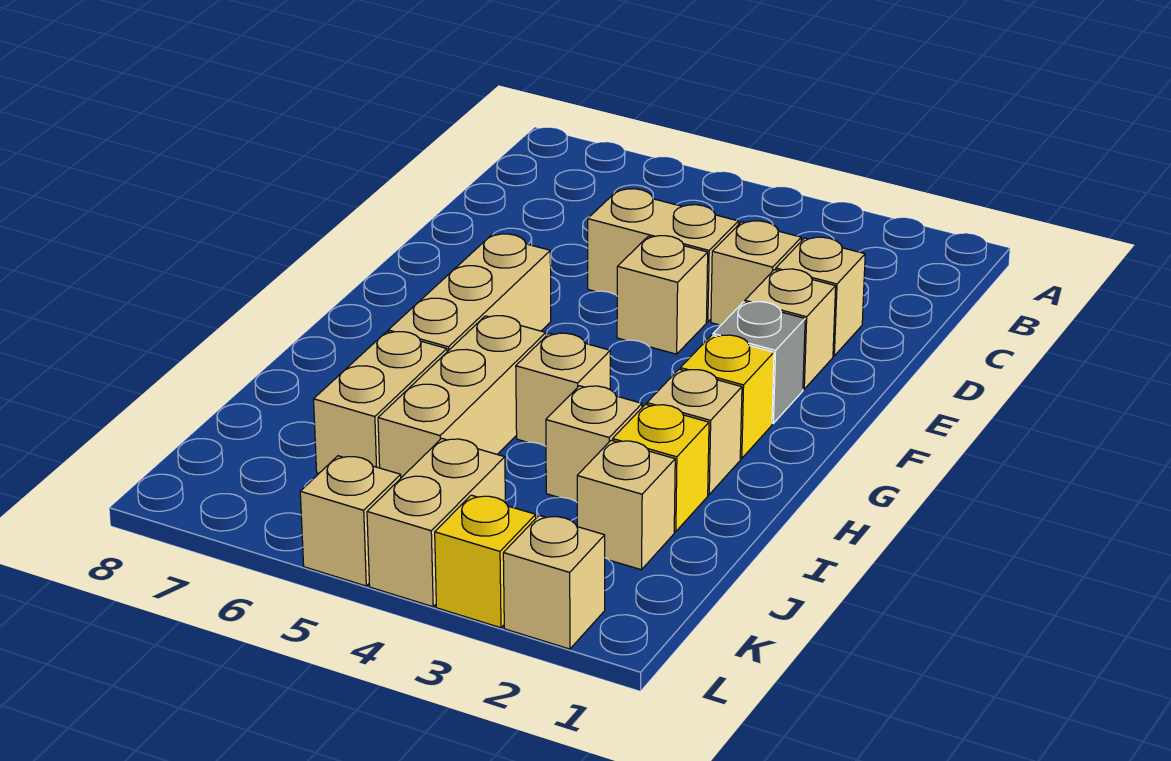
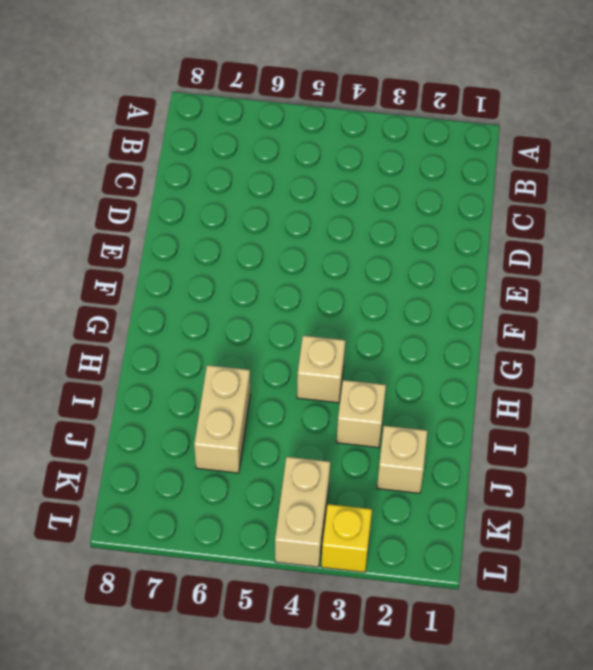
none -> tan 1x1 brick [776,237,865,356]
none -> tan 1x1 brick [711,221,801,325]
none -> tan 1x2 brick [588,189,739,322]

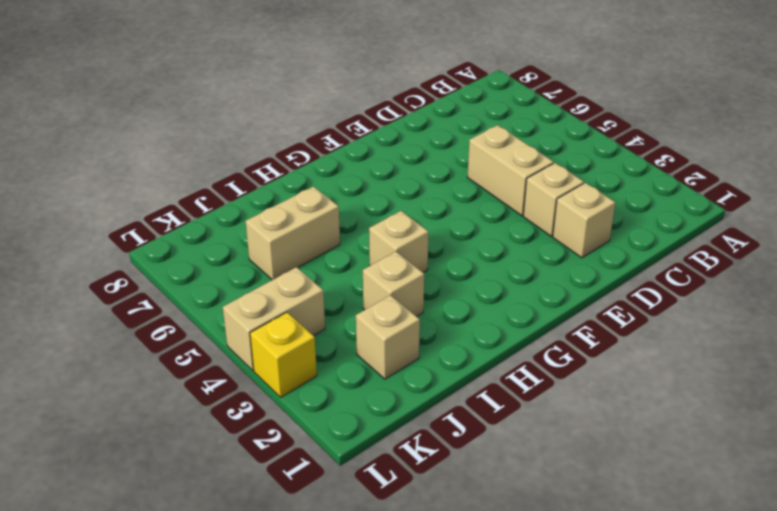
none -> tan 1x1 brick [745,269,836,389]
none -> tan 1x1 brick [617,236,708,354]
none -> grey 1x1 brick [713,302,805,423]

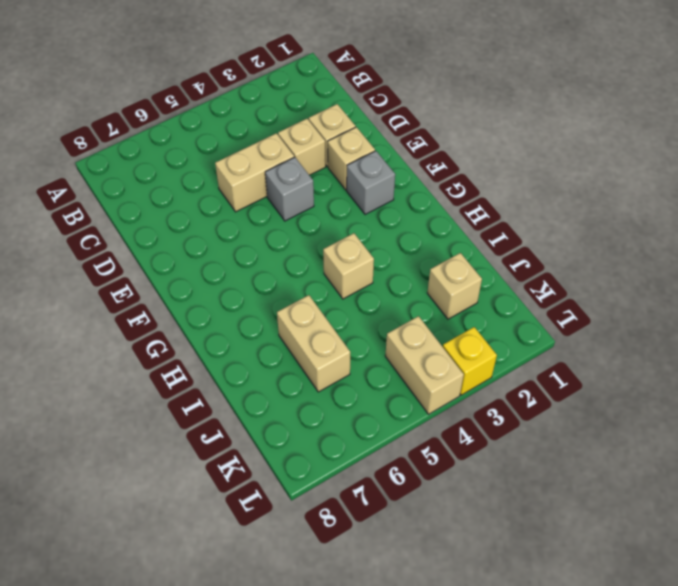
grey 1x1 brick [265,157,314,221] -> tan 1x1 brick [617,236,708,354]
none -> tan 1x3 brick [388,234,551,352]
none -> yellow 1x1 brick [680,335,774,459]
none -> tan 1x1 brick [647,369,742,495]

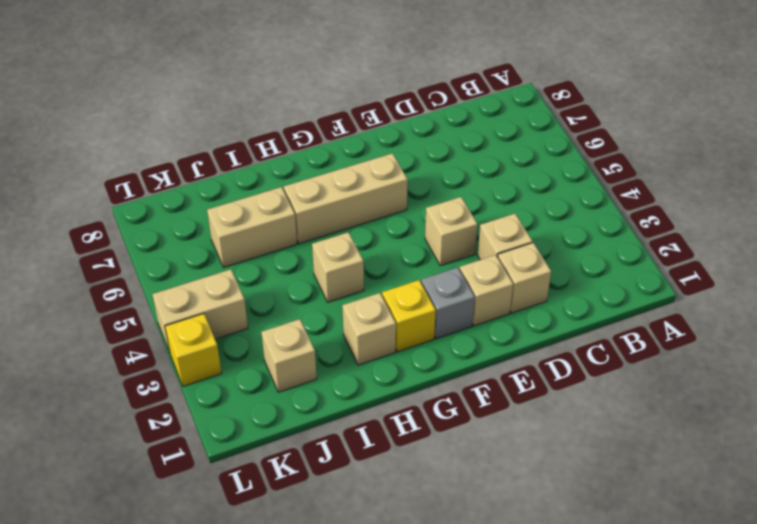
none -> tan 1x2 brick [588,189,739,322]
none -> tan 1x3 brick [378,316,546,478]
none -> yellow 1x1 brick [613,404,709,532]

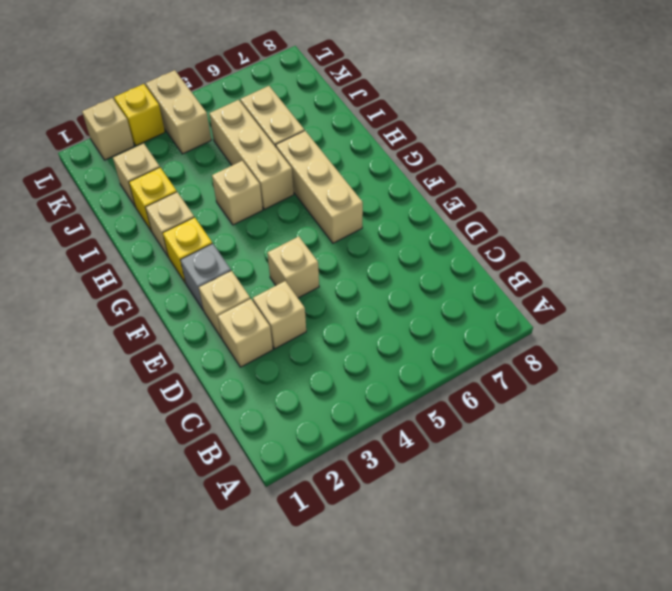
none -> tan 1x2 brick [588,189,739,322]
none -> tan 1x1 brick [546,386,642,502]
none -> tan 1x1 brick [300,456,401,586]

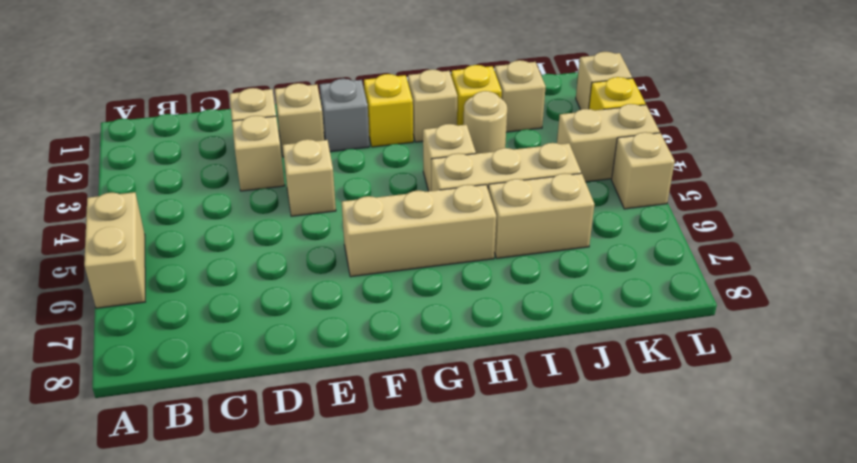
tan 1x2 brick [84,192,145,308] -> tan 1x2 brick moved to [588,189,739,322]
tan 1x1 round brick [464,91,507,154] -> tan 1x1 brick [546,386,642,502]

